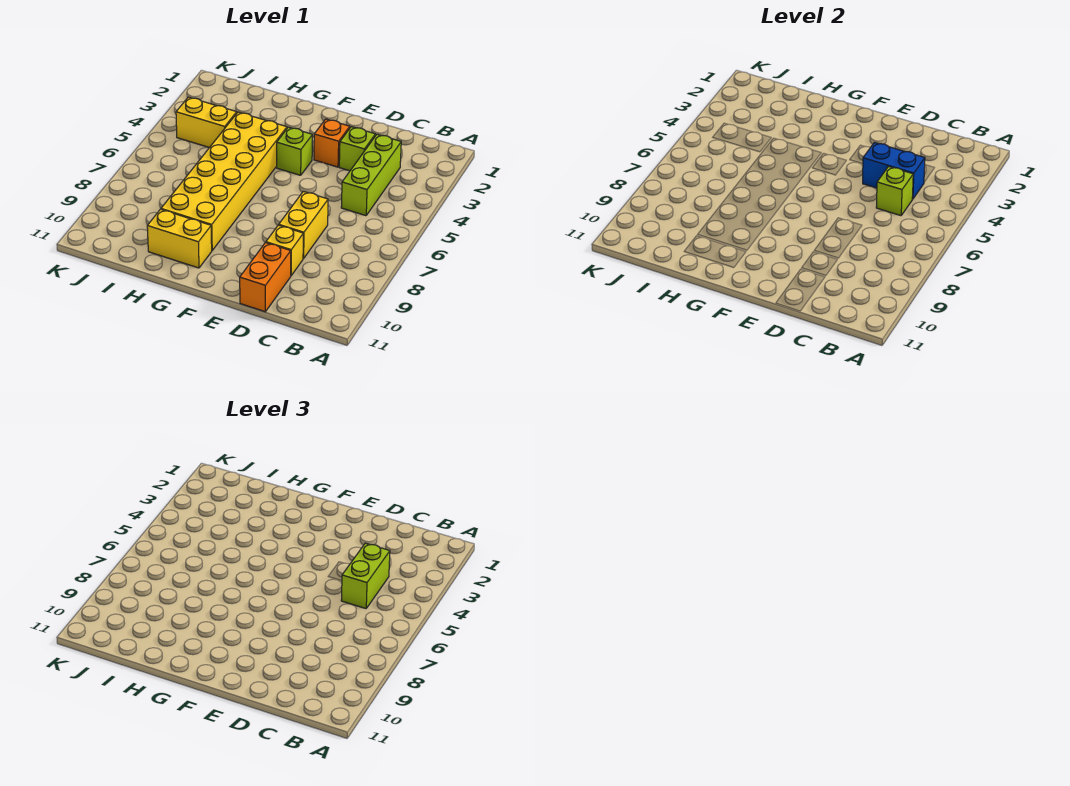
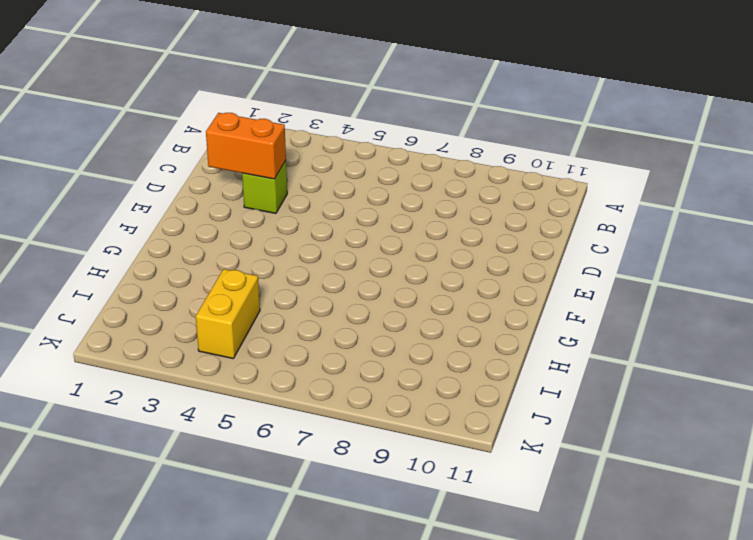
orange 1x2 brick [206,113,286,179] -> orange 1x2 brick moved to [240,243,291,312]
none -> lime 1x3 brick [341,134,401,216]
none -> yellow 1x2 brick [279,191,328,258]
none -> yellow 1x1 brick [266,225,303,276]

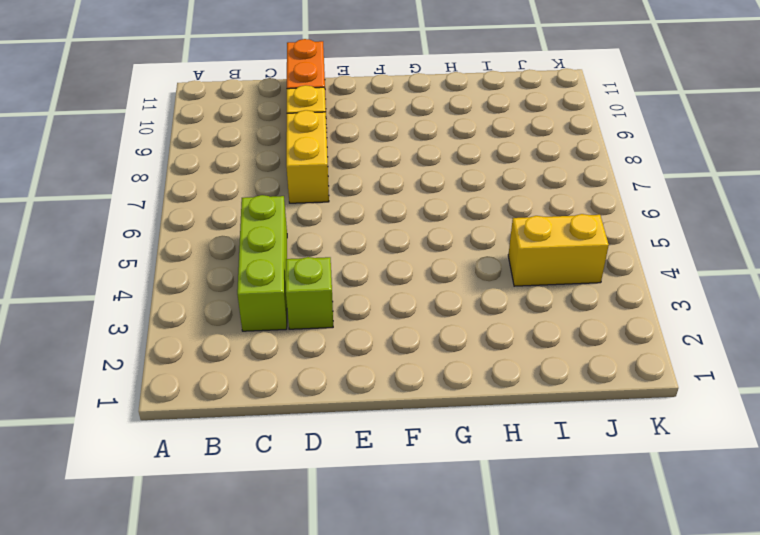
none -> orange 1x1 brick [314,119,350,167]
none -> lime 1x1 brick [277,127,312,175]
none -> yellow 2x6 brick [161,112,287,250]

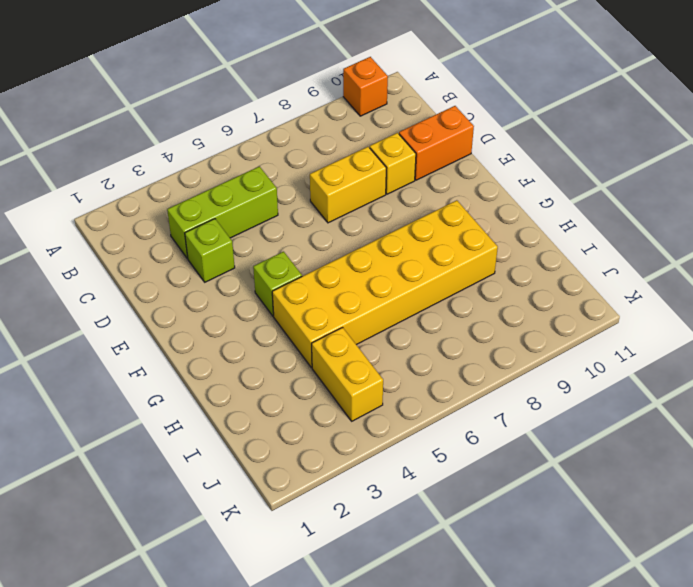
orange 1x1 brick [343,57,388,116] -> orange 1x1 brick moved to [314,119,350,167]
none -> yellow 1x2 brick [147,209,212,268]
none -> blue 1x2 brick [863,143,925,199]
none -> lime 1x1 brick [876,166,913,216]

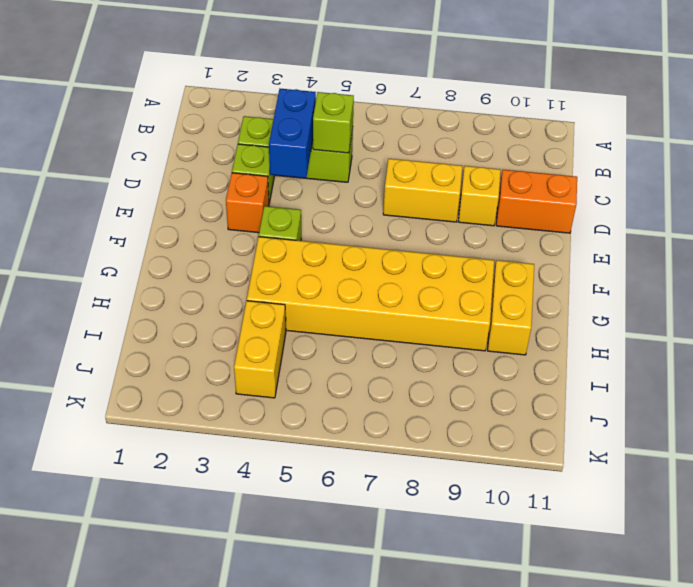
none -> lime 1x2 brick [341,543,390,609]

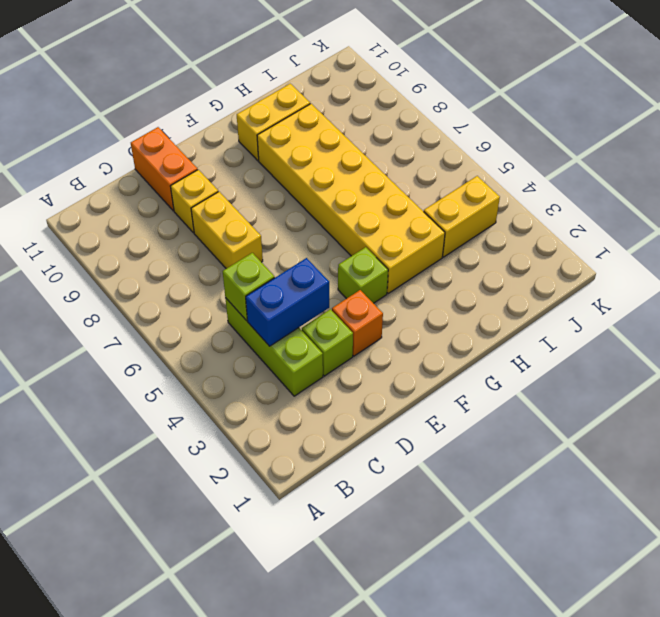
none -> lime 1x2 brick [341,543,390,609]

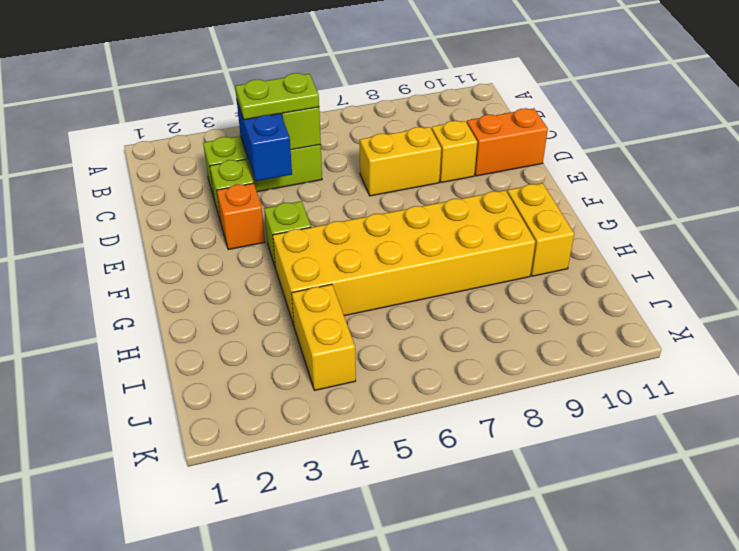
lime 1x2 plate [235,73,319,120] -> lime 1x2 brick [341,543,390,609]

